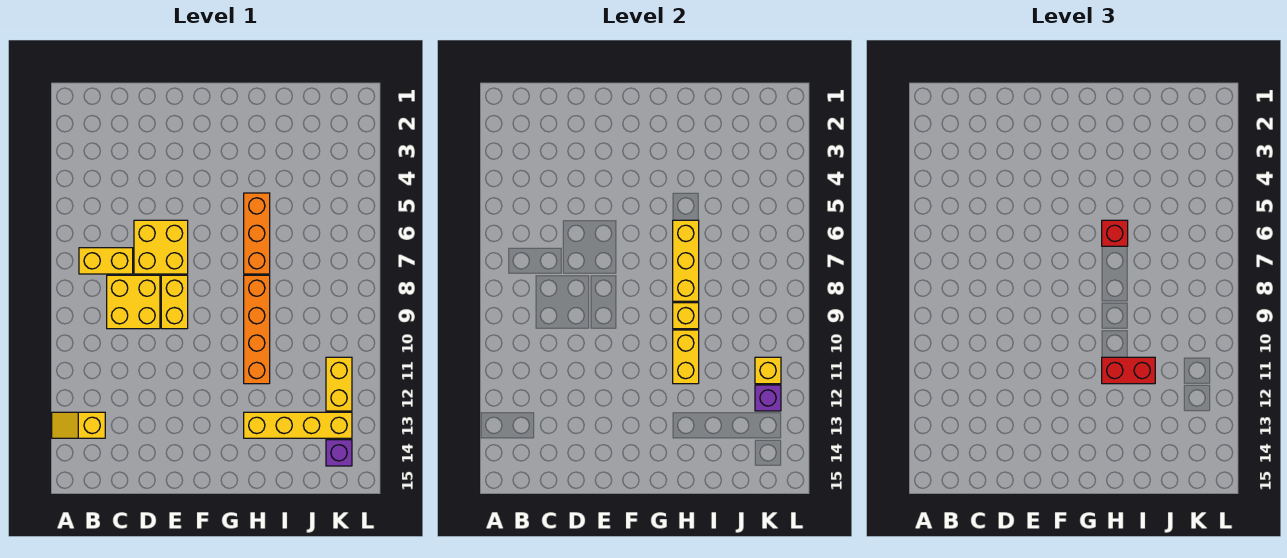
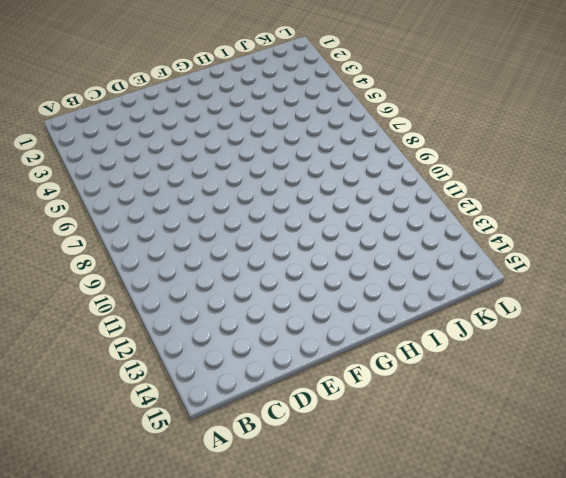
none -> yellow 1x2 slope [52,412,105,438]
none -> yellow 1x2 brick [79,248,133,274]
none -> yellow 2x2 brick [107,275,160,329]

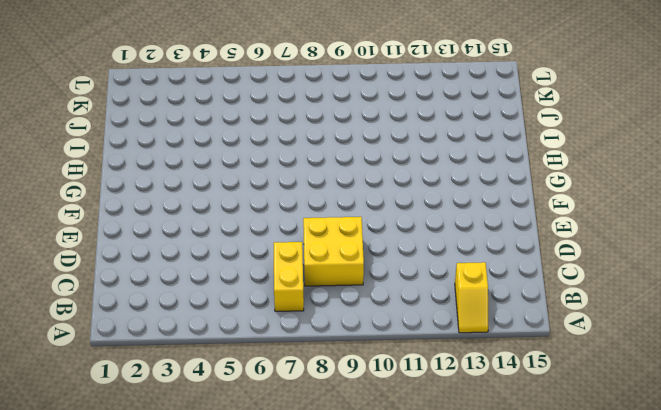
none -> yellow 2x2 brick [134,220,188,274]
none -> yellow 1x2 brick [161,275,188,329]
none -> orange 1x3 brick [244,193,270,274]

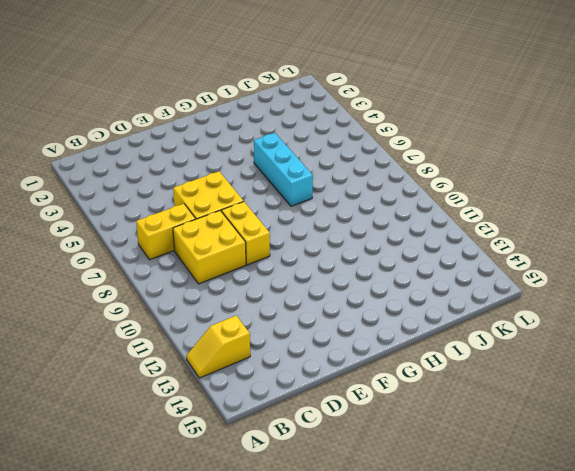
cyan 1x3 brick [254,133,313,206] -> orange 1x3 brick [244,193,270,274]
none -> orange 1x4 brick [244,275,270,384]
none -> yellow 1x4 brick [244,412,352,438]
none -> yellow 1x2 brick [326,357,352,411]

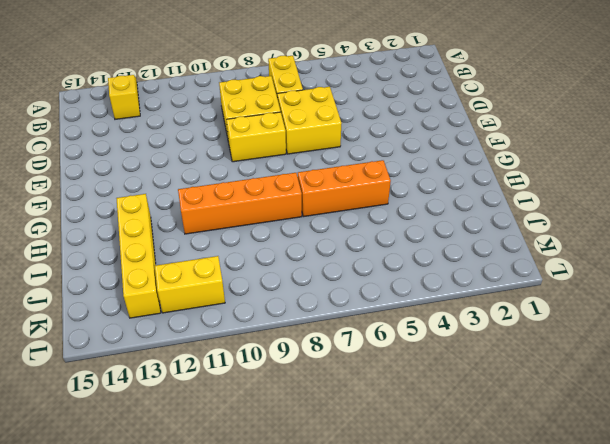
none -> purple 1x1 brick [326,440,352,466]
none -> yellow 1x3 brick [673,220,699,301]
none -> yellow 1x1 brick [673,303,699,329]

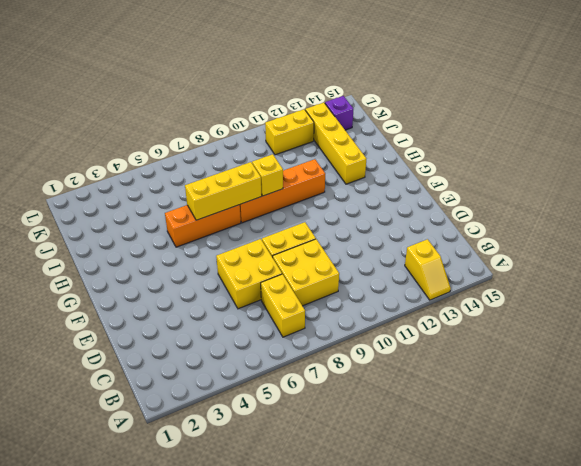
none -> yellow 1x2 brick [673,330,699,384]
none -> yellow 1x1 brick [755,357,781,384]
none -> purple 1x1 brick [755,385,781,411]

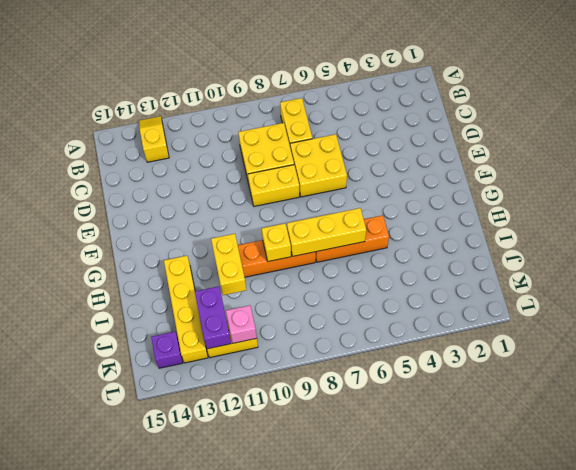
yellow 1x2 brick [211,234,246,295] -> yellow 1x2 brick turned to [673,330,699,384]
purple 1x2 brick [195,286,231,349] -> purple 1x1 brick [755,385,781,411]
pink 1x1 brick [226,305,257,343] -> yellow 1x1 brick [755,357,781,384]
none -> red 1x1 brick [1102,220,1128,246]
none -> red 1x2 brick [1102,357,1155,384]

